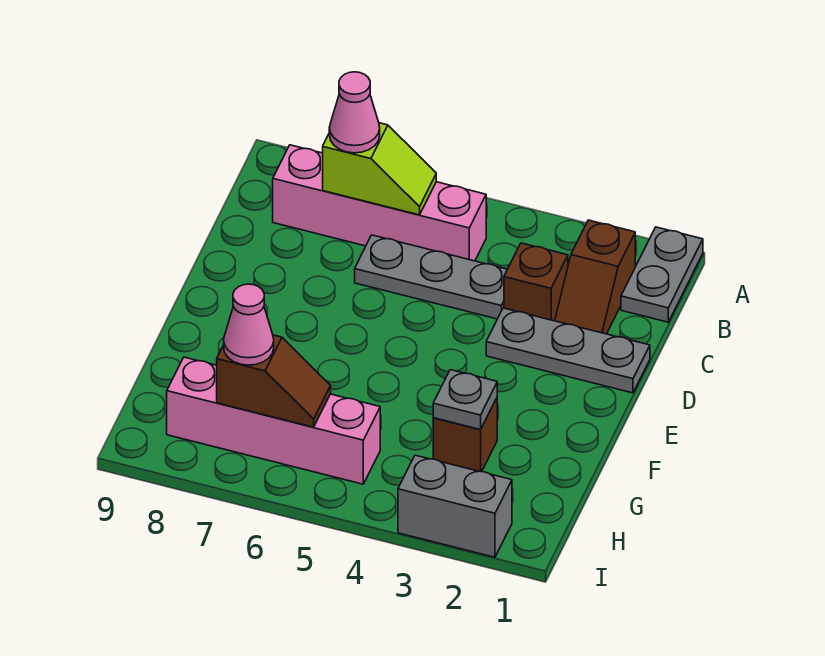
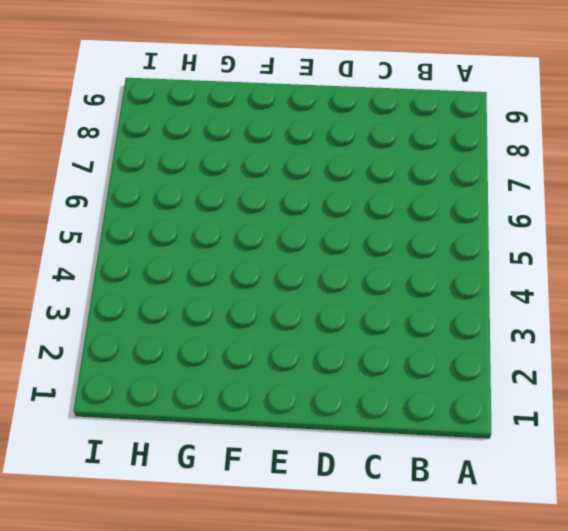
none -> grey 1x2 plate [621,227,703,322]
none -> brown 1x2 slope [555,220,635,334]
none -> pink 1x4 brick [273,145,486,261]

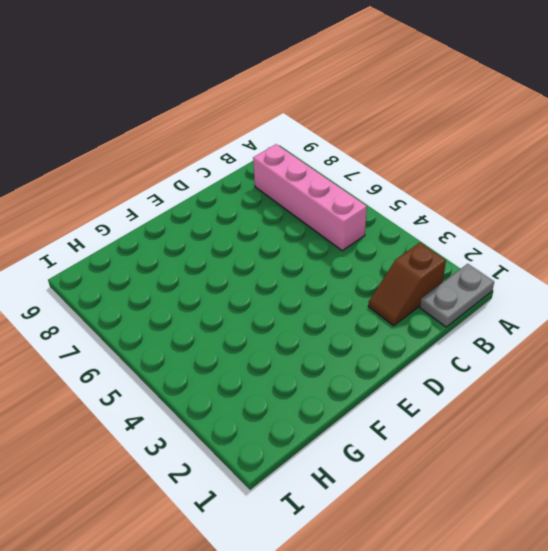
none -> brown 1x1 brick [504,243,568,321]
none -> grey 1x3 plate [355,235,507,319]
none -> grey 1x3 plate [486,308,650,393]

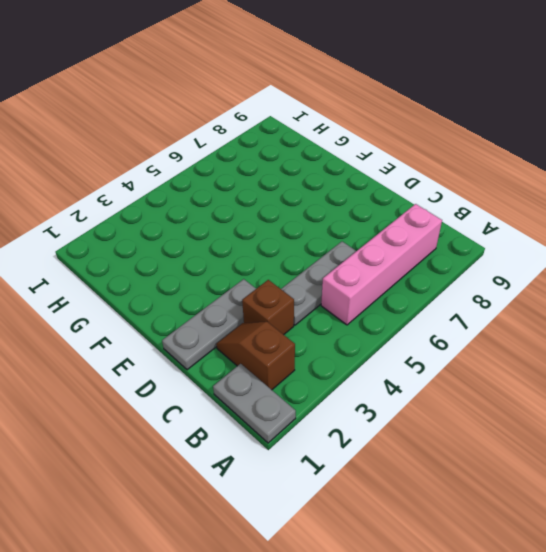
none -> brown 1x1 brick [433,398,497,472]
none -> pink 1x4 brick [167,357,380,484]
none -> grey 1x2 brick [398,455,512,557]

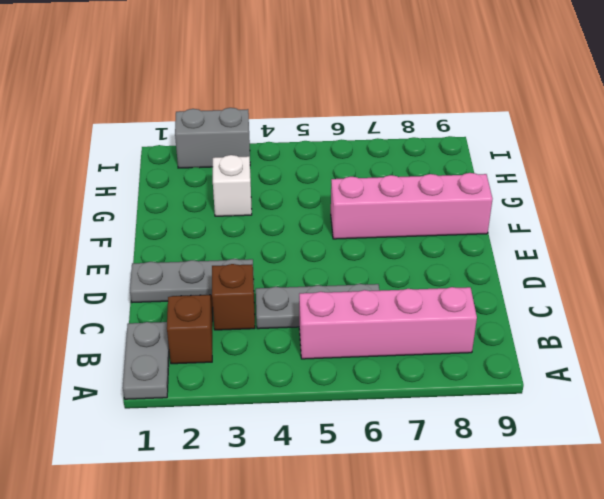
pink 1x4 brick [331,173,492,239] -> pink 1x4 brick moved to [167,357,380,484]
white 1x1 brick [213,155,252,216] -> brown 1x1 brick [433,398,497,472]
none -> lime 1x2 slope [323,123,436,215]
none -> grey 1x1 plate [433,370,497,429]
none -> brown 1x2 slope [217,335,331,427]

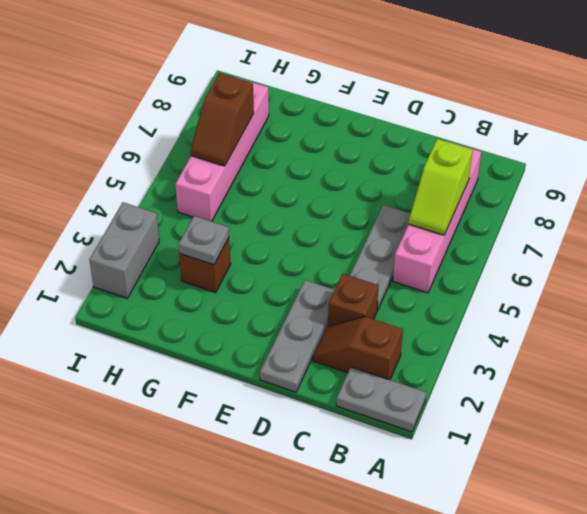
none -> pink 1x1 cone [329,72,380,153]
none -> pink 1x1 cone [224,284,274,365]

